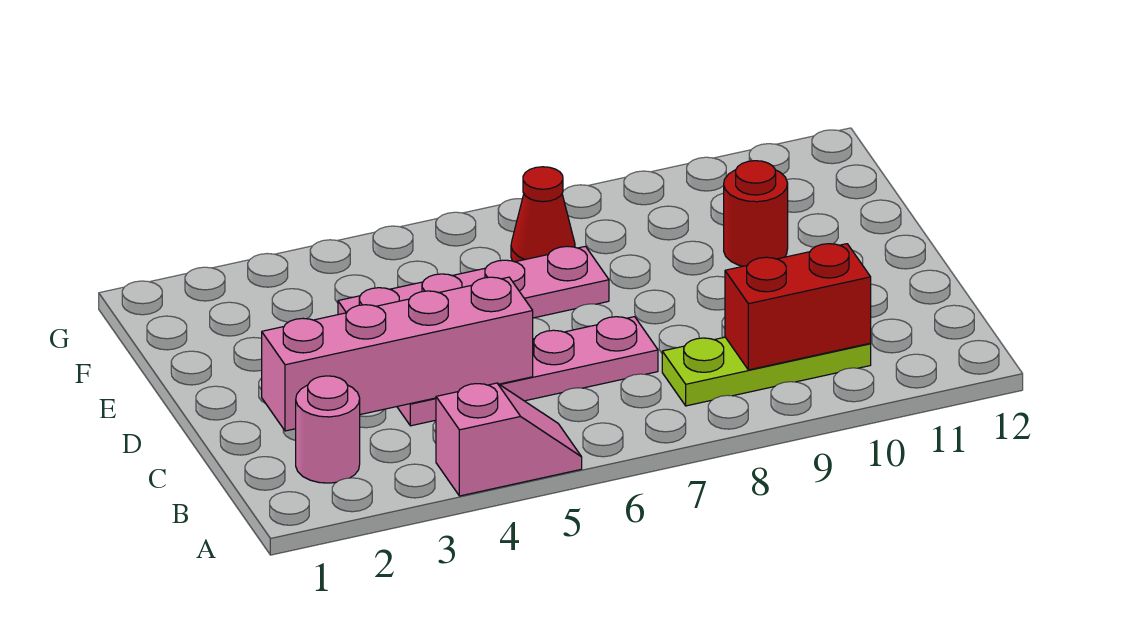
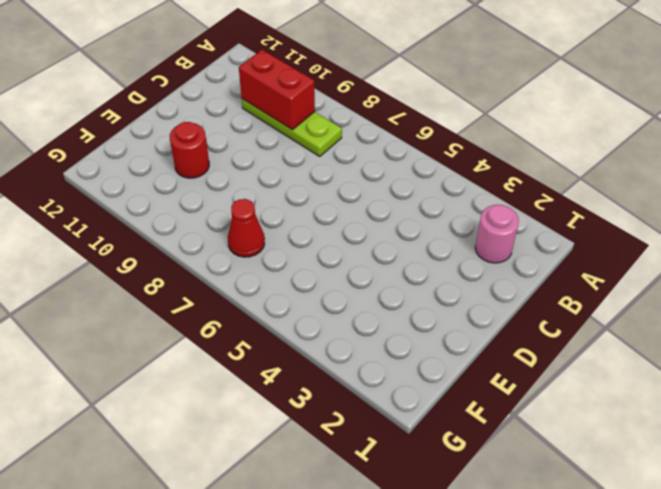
none -> pink 1x2 slope [436,383,582,496]
none -> pink 1x4 plate [397,317,658,426]

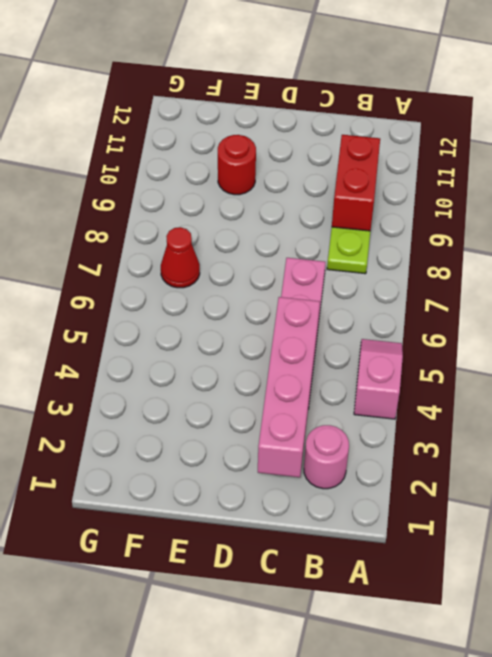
none -> pink 1x4 plate [338,246,609,318]

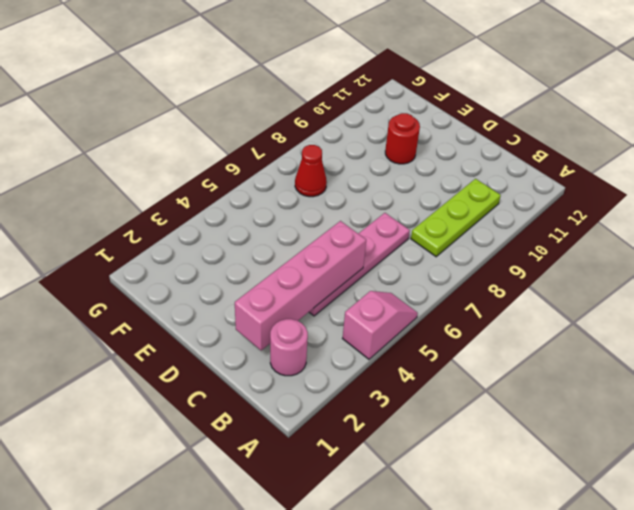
none -> pink 1x4 plate [338,246,609,318]
none -> red 1x2 brick [725,244,871,370]

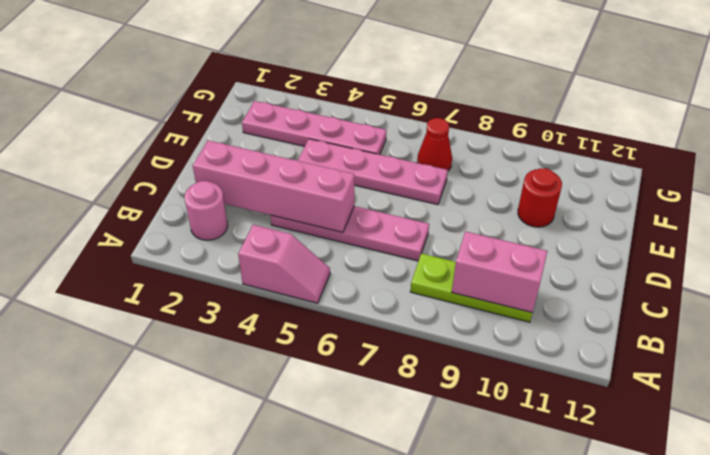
pink 1x2 brick [452,231,547,313] -> red 1x2 brick [725,244,871,370]
pink 1x4 plate [242,101,386,155] -> none

